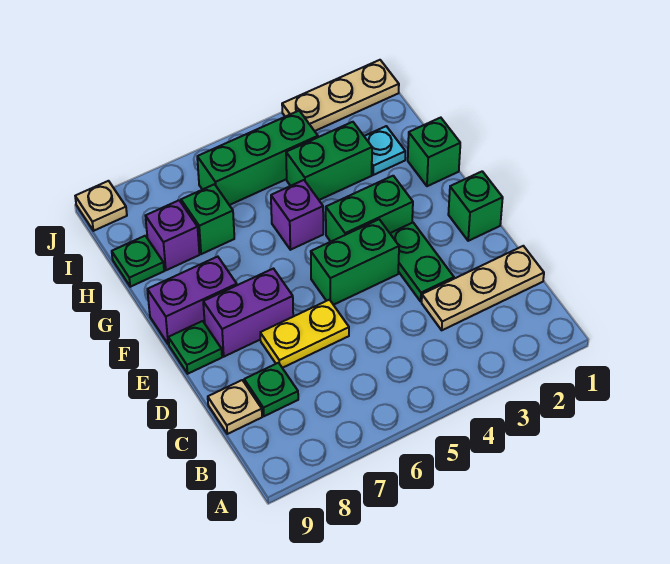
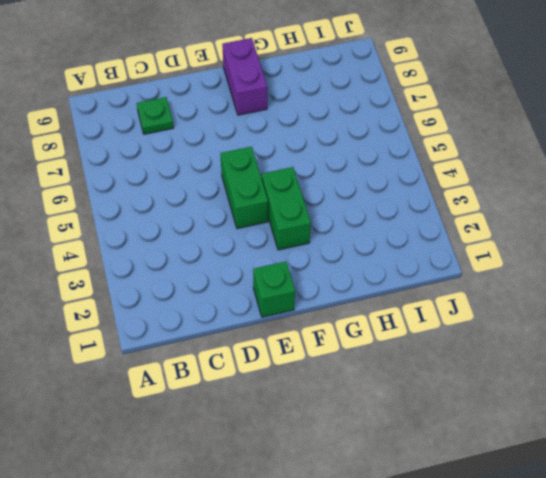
none -> tan 1x3 plate [422,246,544,330]
none -> tan 1x1 plate [208,380,262,434]
none -> green 1x2 plate [390,223,454,301]

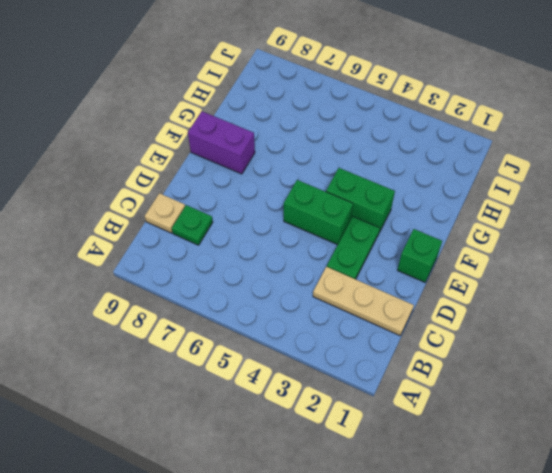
none -> yellow 1x2 plate [260,300,349,368]
none -> purple 1x2 brick [203,269,293,357]
none -> green 1x1 plate [168,321,222,374]

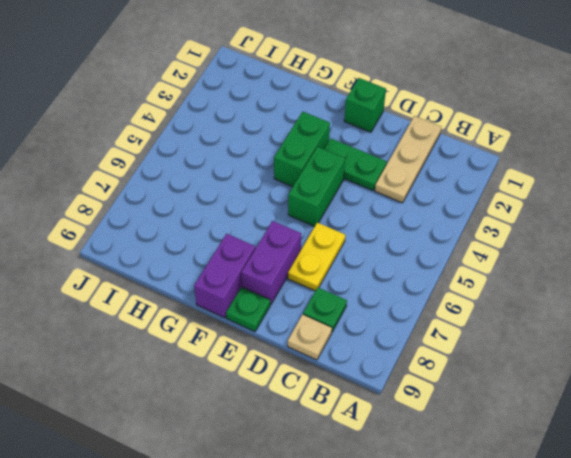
none -> green 1x1 brick [408,118,460,186]
none -> purple 1x1 brick [271,180,323,250]
none -> cyan 1x1 plate [364,126,405,175]

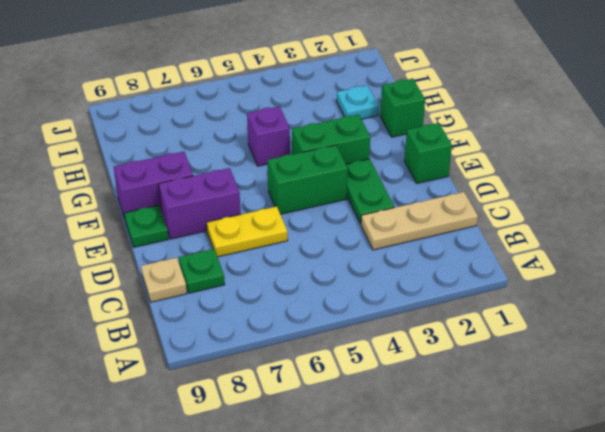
none -> green 1x2 brick [286,122,372,200]
none -> green 1x1 brick [181,184,234,254]
none -> purple 1x1 brick [145,200,199,270]

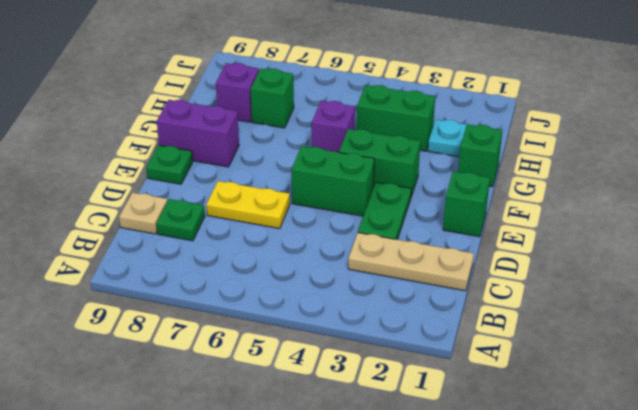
none -> purple 1x2 brick [203,269,293,357]
none -> green 1x1 plate [112,236,164,287]
none -> green 1x3 brick [197,111,318,205]

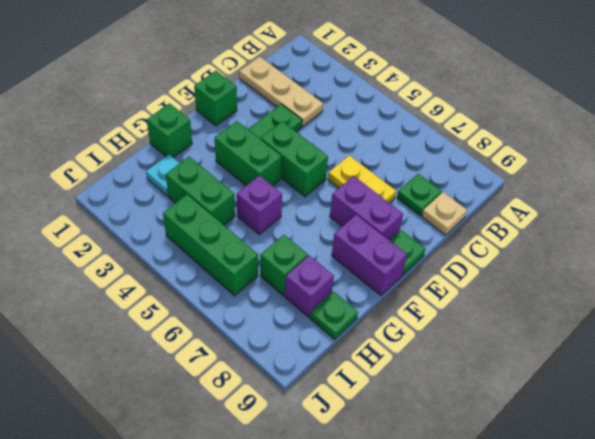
none -> tan 1x3 plate [282,60,399,131]
none -> tan 1x1 plate [75,181,127,231]

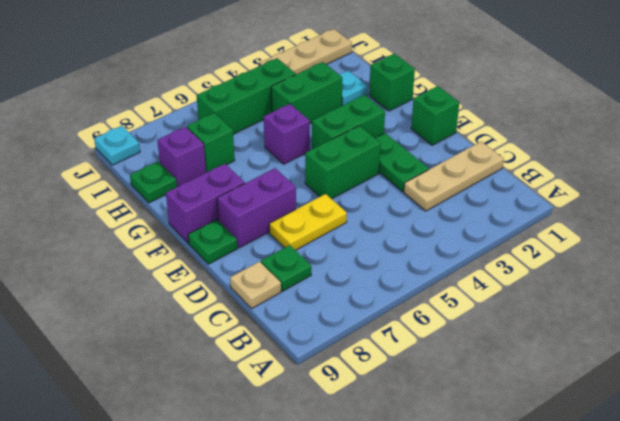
cyan 1x1 plate [94,126,140,165] -> tan 1x1 plate [75,181,127,231]

